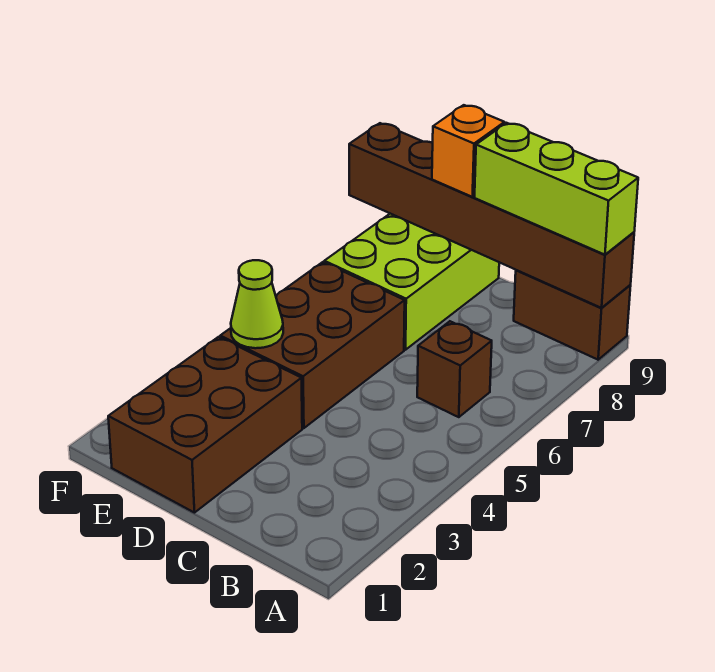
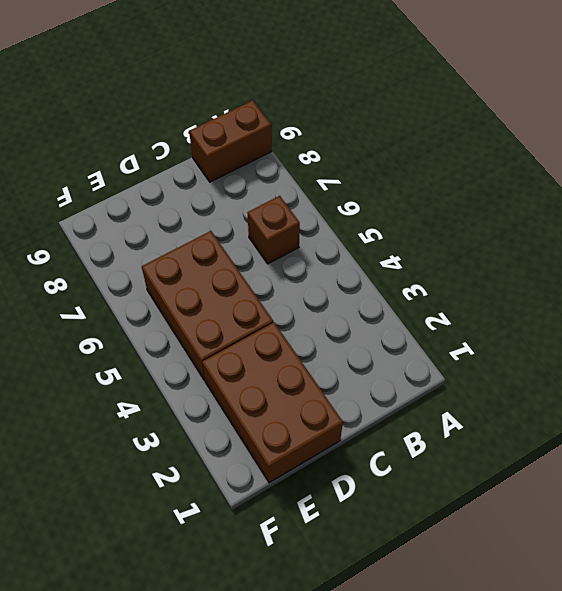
none -> lime 2x3 brick [324,214,499,350]
none -> brown 1x6 brick [349,123,634,308]

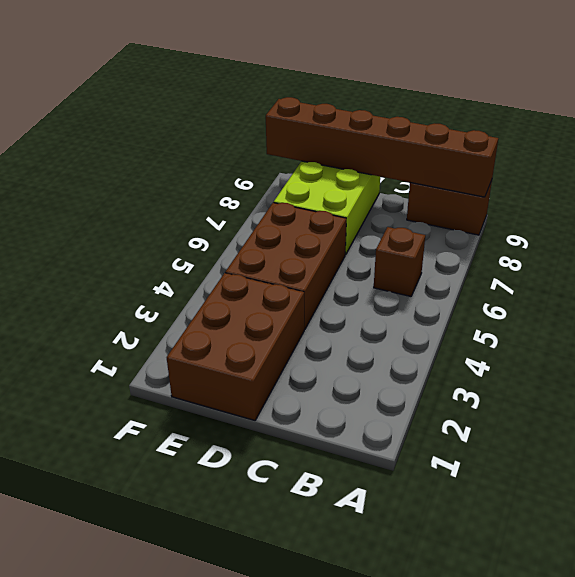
none -> lime 1x1 cone [231,260,283,348]
none -> lime 1x3 brick [475,123,638,255]

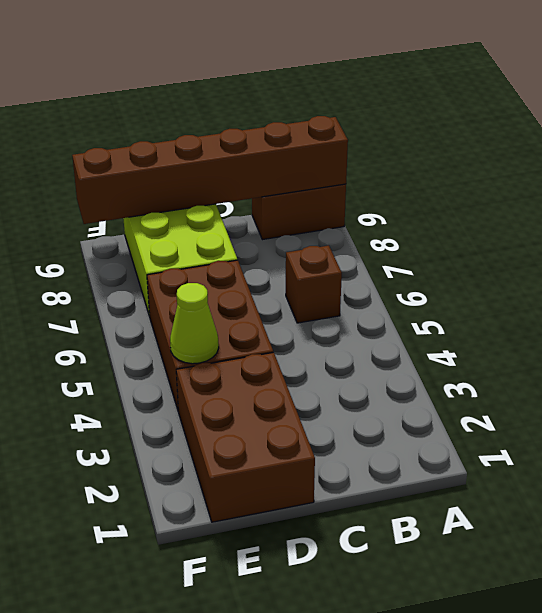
none -> lime 1x3 brick [475,123,638,255]
none -> orange 1x1 brick [432,105,505,197]

